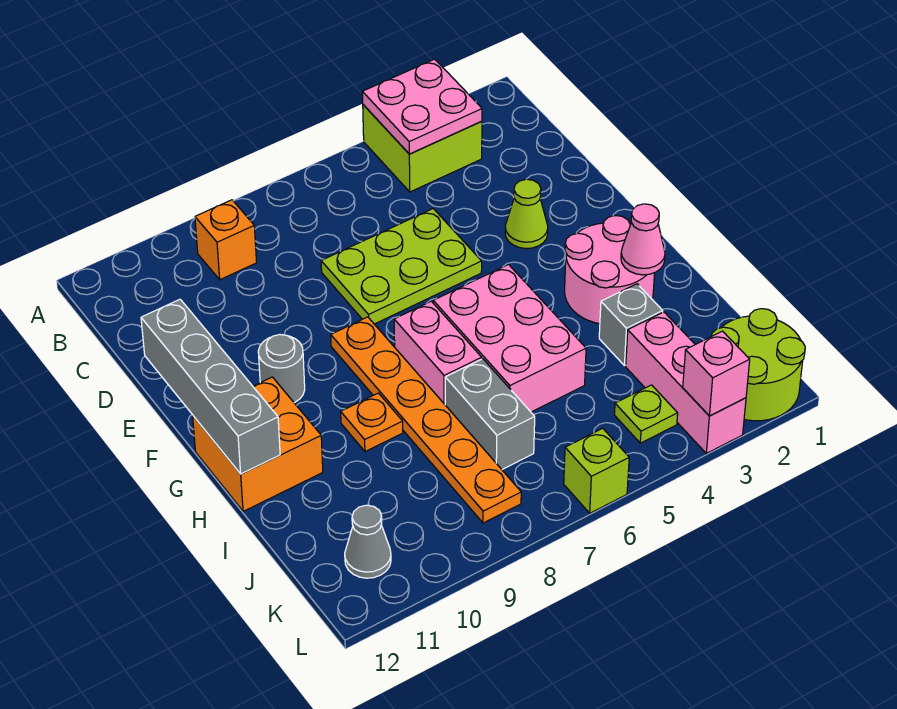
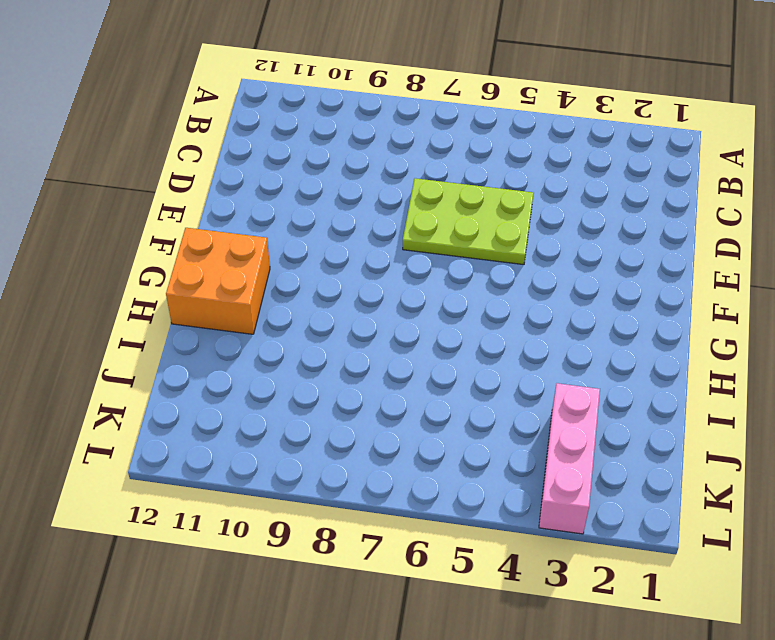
none -> lime 2x2 brick [363,105,482,192]
none -> orange 1x1 brick [195,200,257,280]
none -> lime 1x1 cone [505,179,548,249]

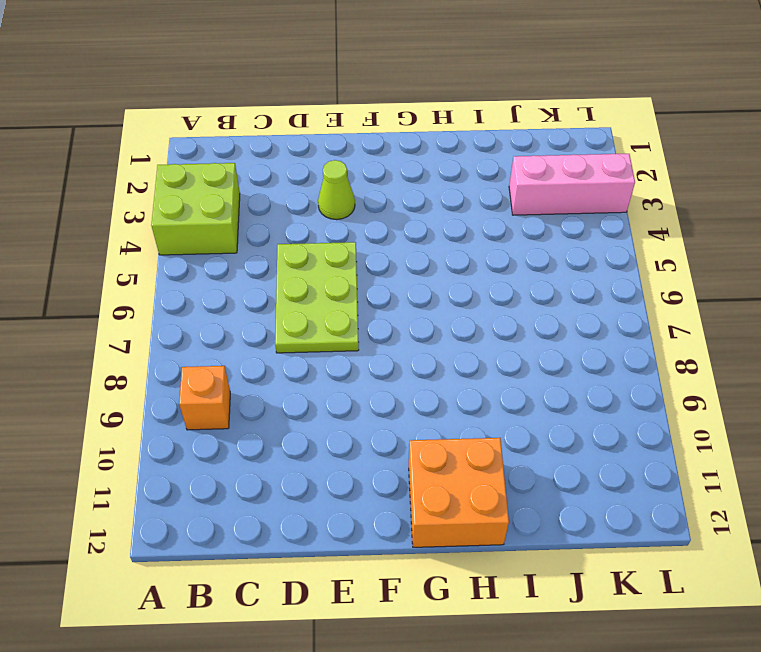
none -> orange 1x6 plate [331,317,521,523]
none -> grey 1x1 round brick [258,335,305,403]
none -> pink 2x2 round brick [565,216,655,324]

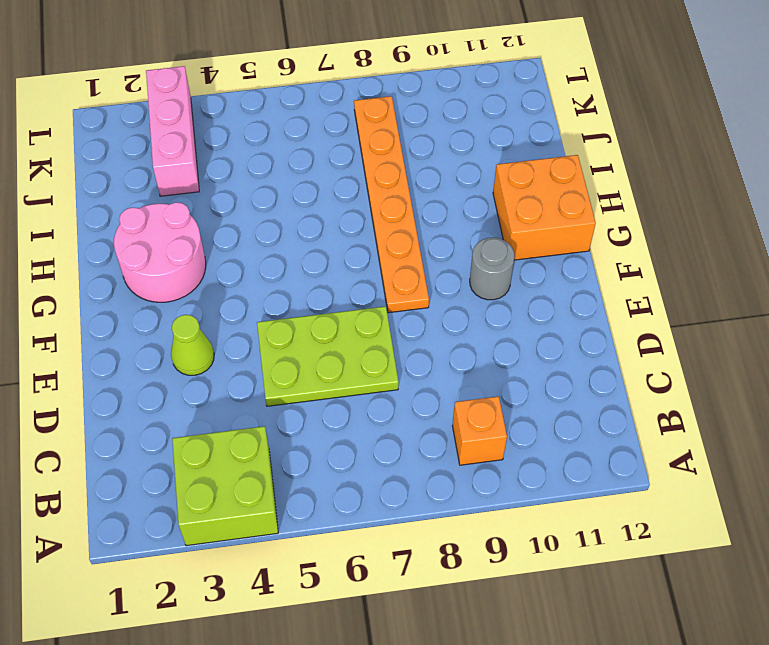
none -> pink 2x3 brick [433,265,586,412]
none -> pink 1x2 brick [394,301,482,404]
none -> orange 1x1 plate [341,393,403,452]

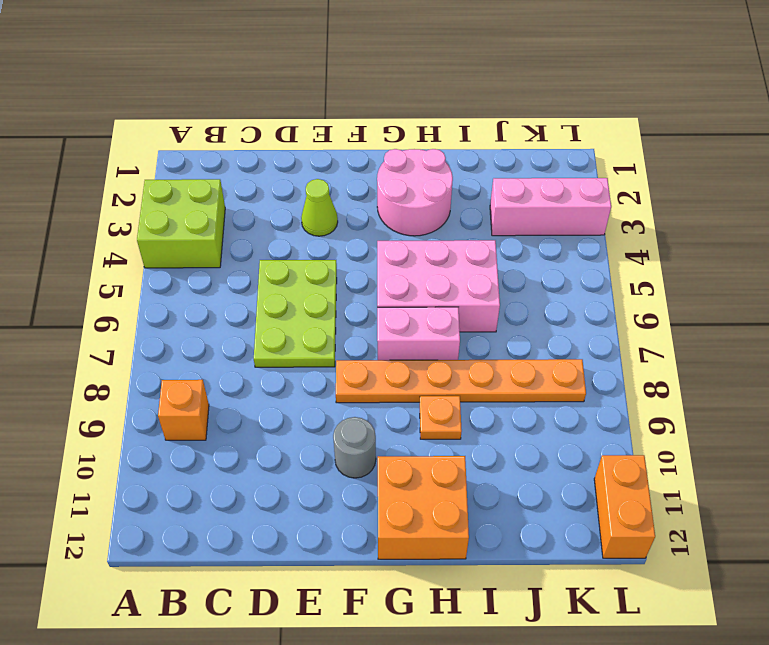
orange 1x2 brick [594,455,655,558] -> none
none -> grey 1x1 brick [599,284,663,366]
none -> grey 1x2 brick [445,359,535,469]
none -> lime 2x2 round brick [712,309,805,421]

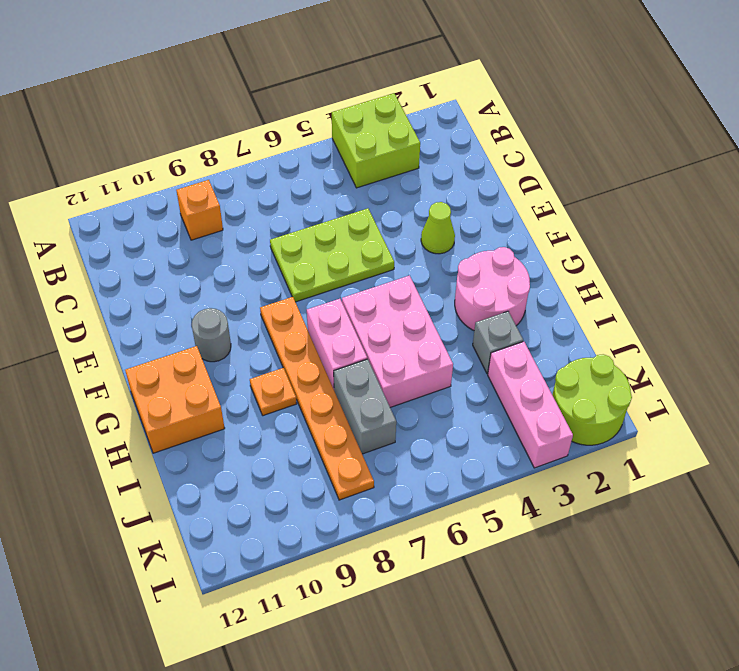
none -> lime 1x1 plate [614,385,678,443]
none -> grey 1x1 cone [345,505,391,578]
none -> lime 1x1 brick [564,428,629,513]

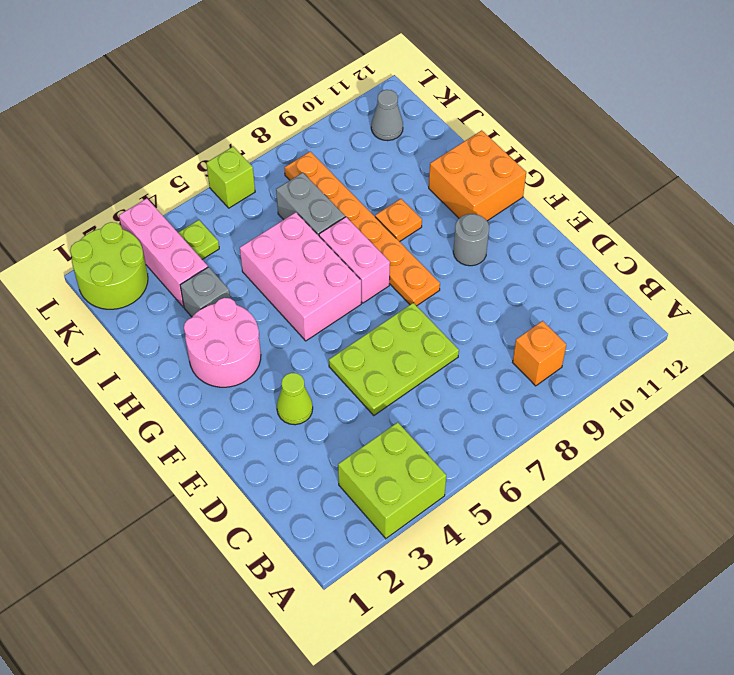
none -> pink 2x2 plate [362,59,482,154]
none -> grey 1x4 brick [141,299,280,474]
none -> pink 1x1 cone [621,204,665,275]

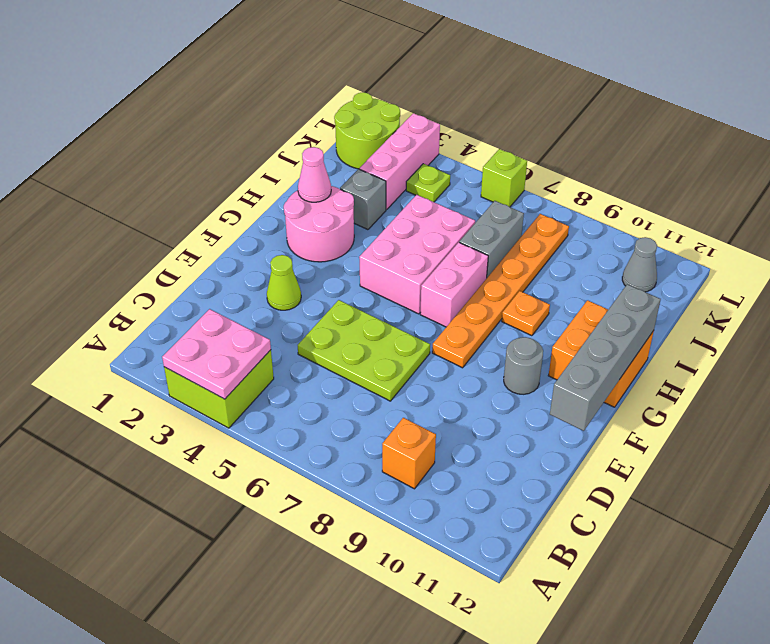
none -> pink 1x1 brick [683,331,750,416]

